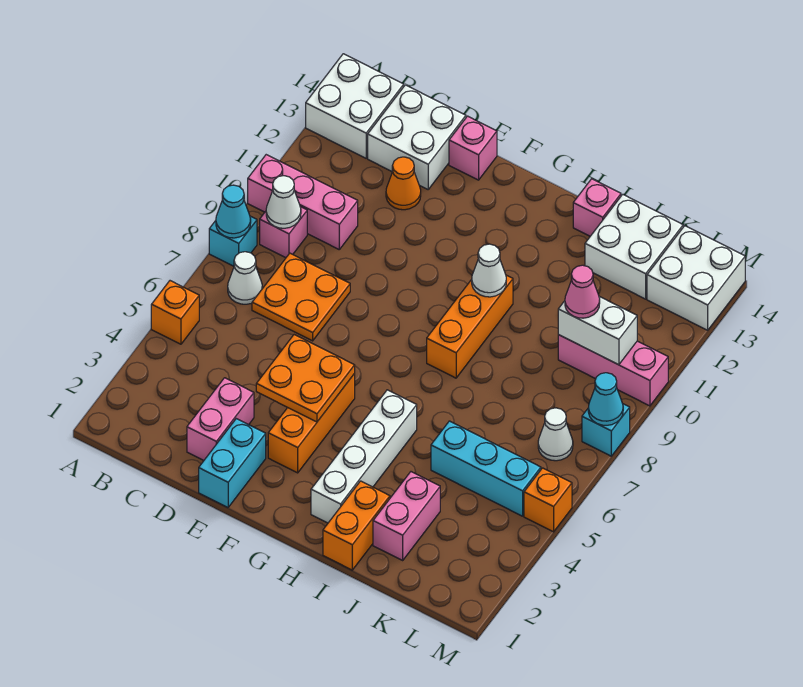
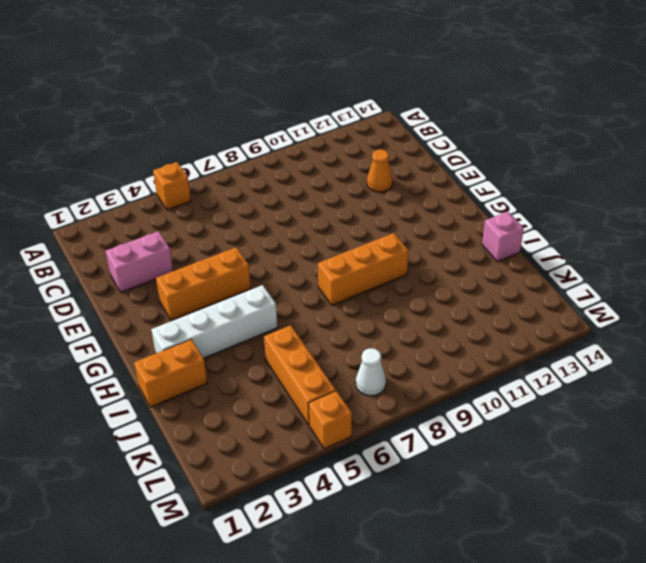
orange 1x3 brick [264,325,336,425] -> cyan 1x3 brick [431,421,541,516]
none -> cyan 1x1 brick [209,216,257,266]
none -> pink 1x3 brick [248,155,358,249]
none -> white 2x2 brick [306,54,404,158]
none -> white 1x1 cone [228,252,262,304]

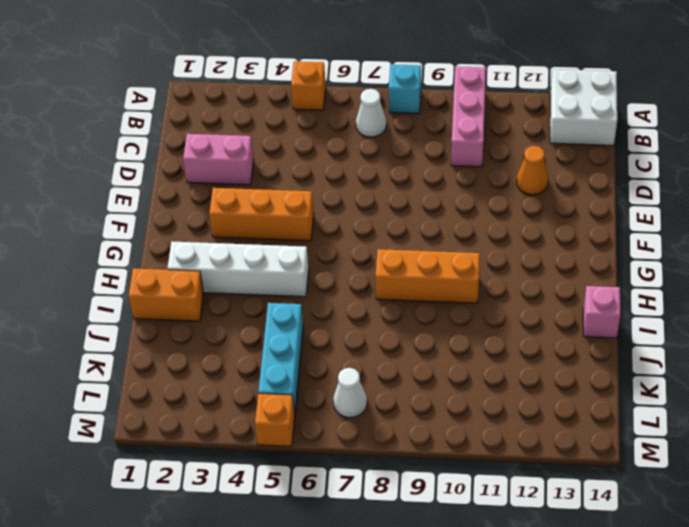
none -> pink 1x1 brick [260,207,307,258]
none -> orange 2x2 plate [252,253,350,341]
none -> white 2x2 brick [368,85,466,189]
none -> cyan 1x2 brick [199,419,266,507]

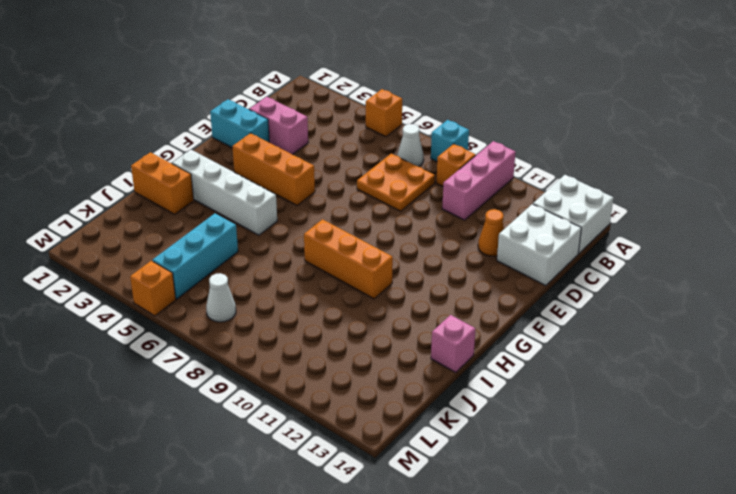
orange 1x1 brick [436,144,476,186] -> pink 1x1 brick [260,207,307,258]
none -> pink 1x1 brick [449,116,497,180]
none -> pink 1x2 brick [373,472,440,560]
none -> white 2x2 brick [585,194,683,299]
none -> pink 1x3 brick [558,335,668,406]

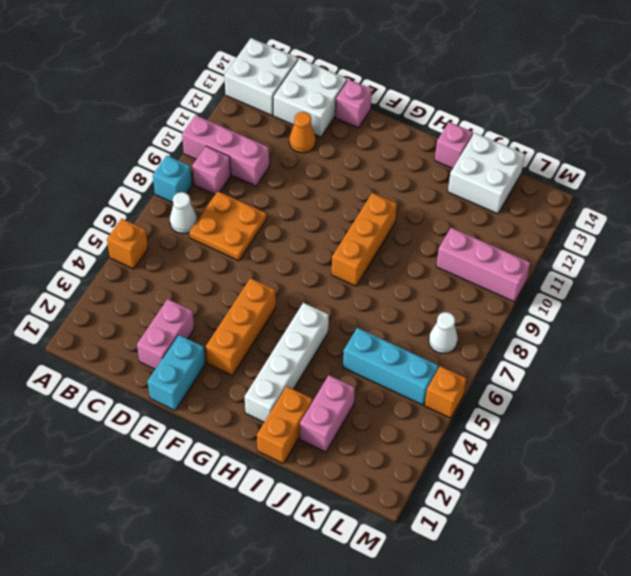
none -> white 2x2 brick [647,226,745,330]
none -> cyan 1x1 brick [582,404,630,456]
none -> cyan 1x1 cone [216,185,251,238]
none -> white 1x1 cone [266,176,301,228]

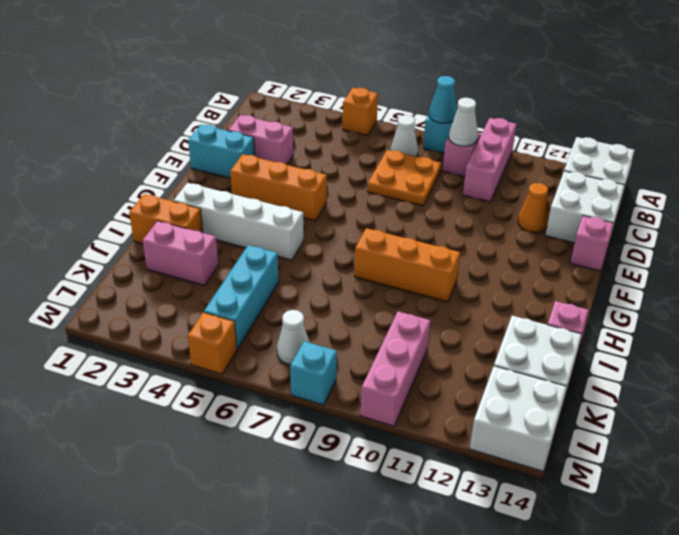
none -> orange 2x2 plate [256,335,355,422]
none -> white 1x1 cone [472,244,506,297]
none -> white 1x2 brick [558,296,637,365]
none -> cyan 1x1 cone [588,373,623,425]

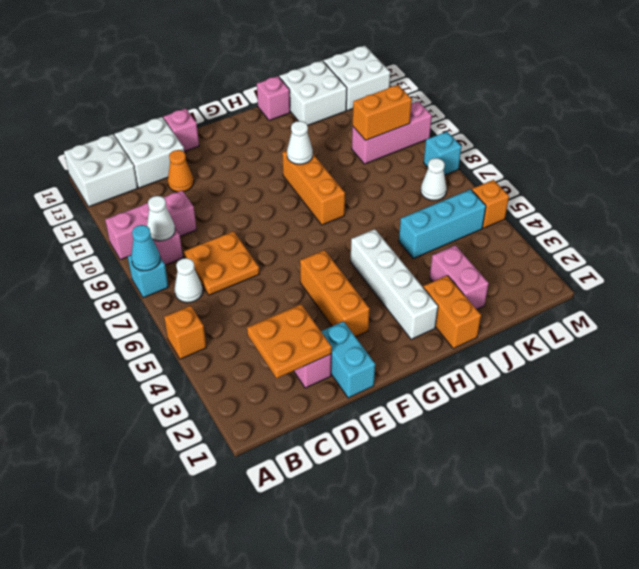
orange 2x2 plate [247,304,332,378] -> orange 2x2 plate moved to [256,335,355,422]
orange 1x2 brick [353,85,412,141] -> white 1x2 brick [558,296,637,365]
none -> cyan 1x1 cone [588,373,623,425]
none -> pink 1x1 cone [565,265,600,318]

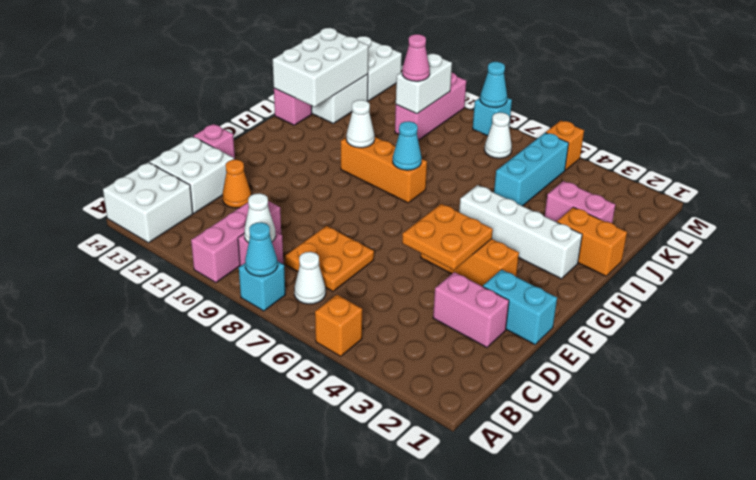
cyan 1x1 cone [393,121,422,170] -> none
white 2x3 brick [273,28,368,107] -> none

